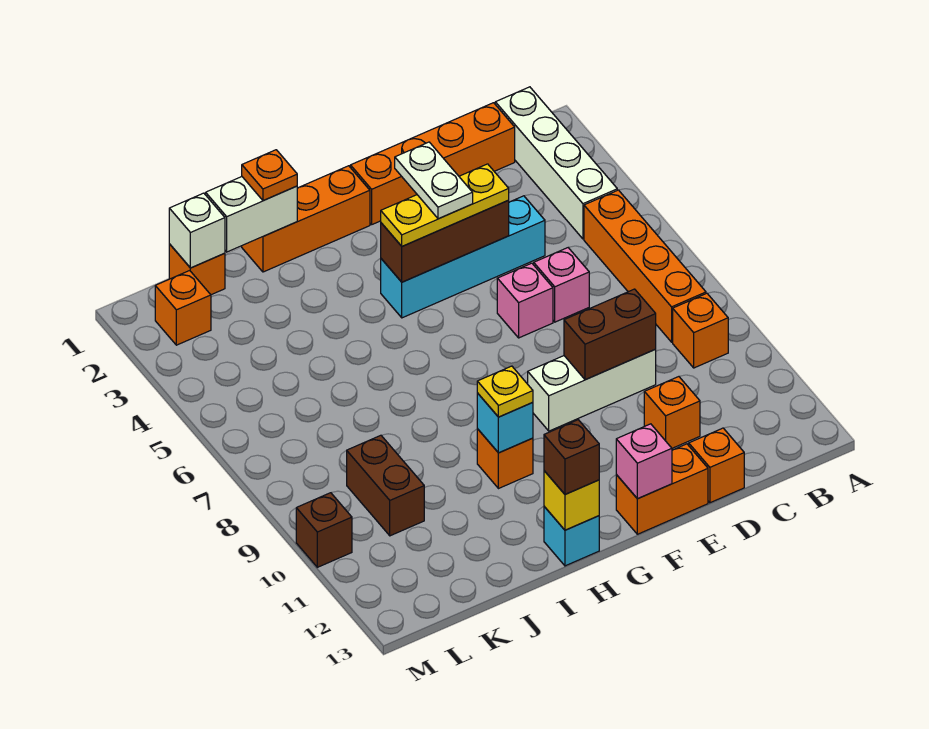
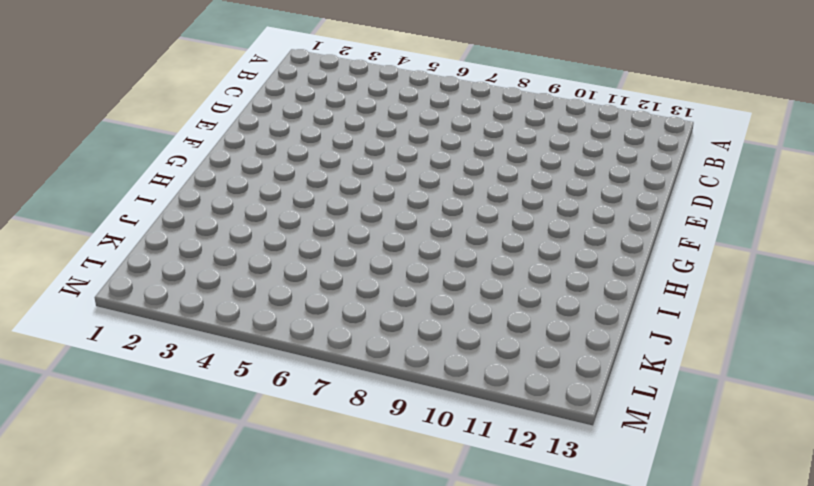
none -> white 1x4 brick [495,87,617,239]
none -> orange 1x4 brick [584,190,706,342]
none -> orange 1x1 brick [673,293,728,368]
none -> orange 1x4 brick [350,103,515,224]

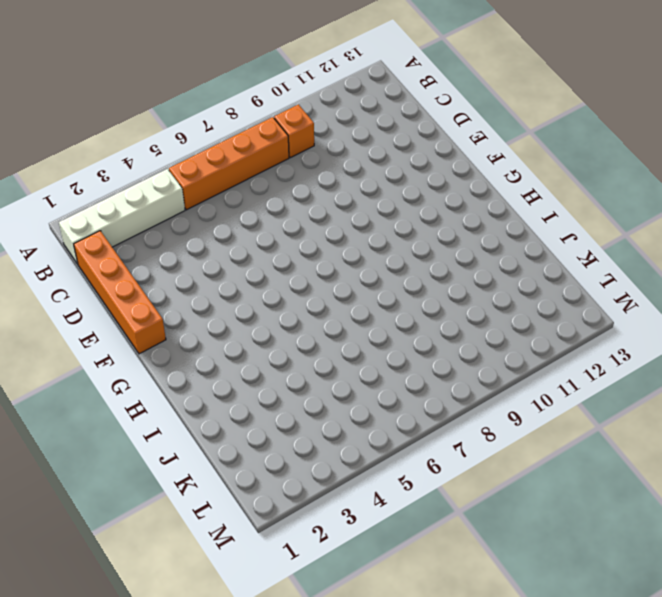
none -> cyan 1x4 brick [381,196,545,318]
none -> pink 1x1 brick [534,248,589,322]
none -> white 1x3 brick [528,349,656,431]
none -> orange 1x1 brick [644,377,700,448]

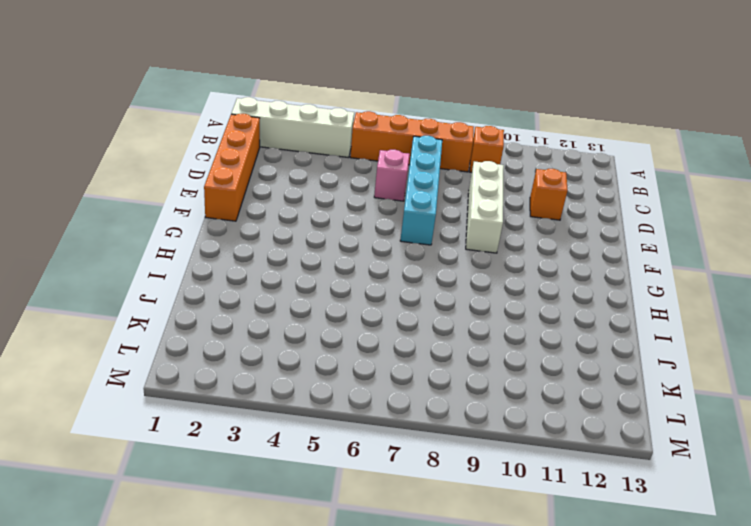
cyan 1x4 brick [400,136,442,245] -> cyan 1x4 brick moved to [381,196,545,318]
none -> orange 1x1 brick [689,428,744,503]
none -> pink 1x1 brick [497,263,553,338]
none -> orange 1x2 brick [616,444,708,534]
none -> orange 1x3 brick [242,166,370,272]

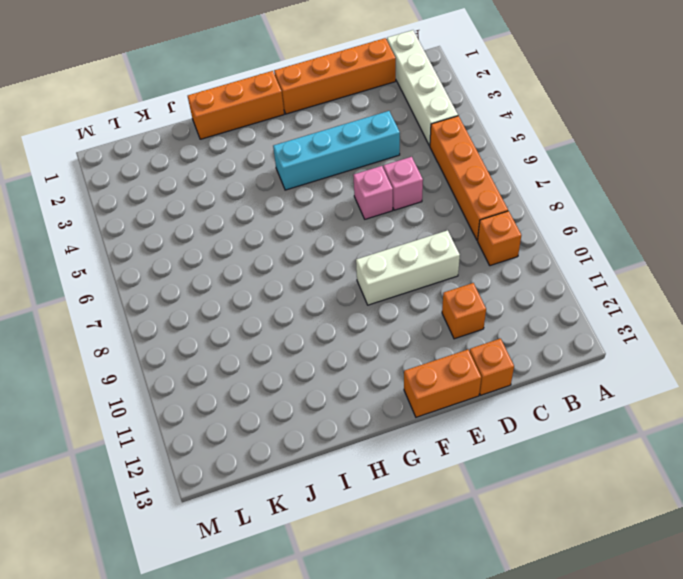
none -> orange 1x1 brick [477,429,533,489]
none -> cyan 1x1 brick [544,507,599,566]
none -> orange 1x1 brick [169,244,225,295]
none -> brown 1x2 brick [347,435,424,536]

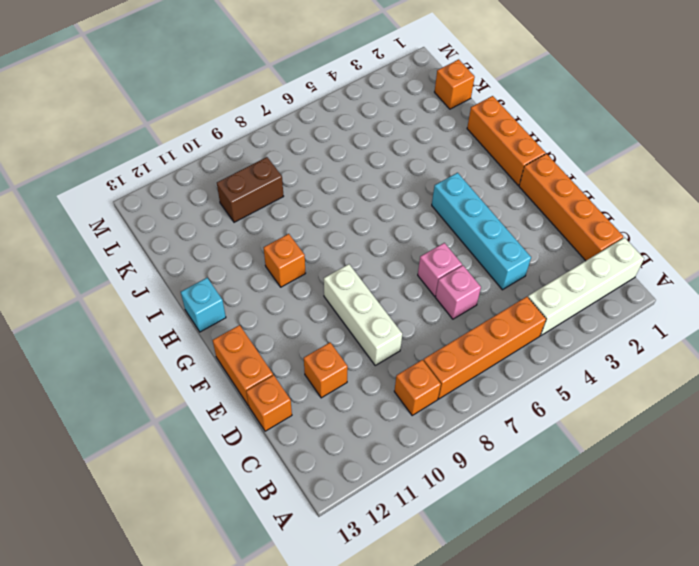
none -> orange 1x1 brick [155,271,211,345]
none -> brown 1x1 brick [296,493,352,567]
none -> brown 1x2 brick [564,289,656,380]
none -> brown 1x3 brick [381,200,509,282]

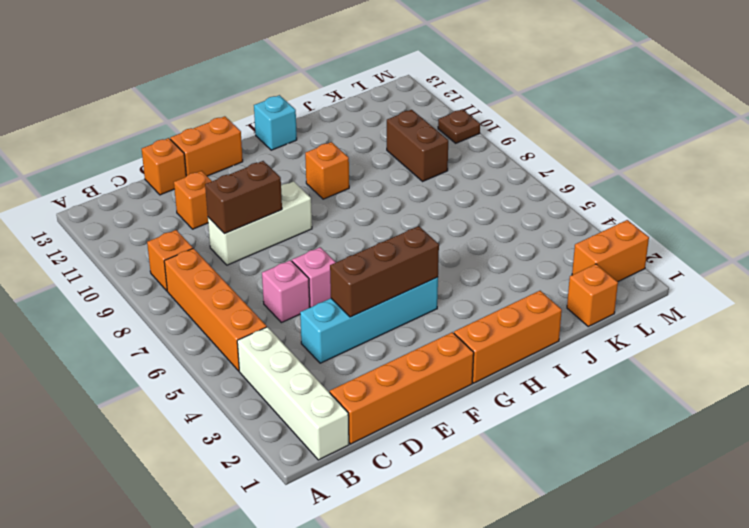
orange 1x2 brick [572,220,649,282] -> orange 1x1 brick [155,271,211,345]
brown 1x1 plate [438,109,480,143] -> brown 1x1 brick [296,493,352,567]
none -> pink 1x1 brick [616,424,672,499]
none -> cyan 1x1 brick [477,393,533,453]
none -> yellow 1x1 brick [544,471,599,530]
none -> white 1x2 brick [206,177,297,252]

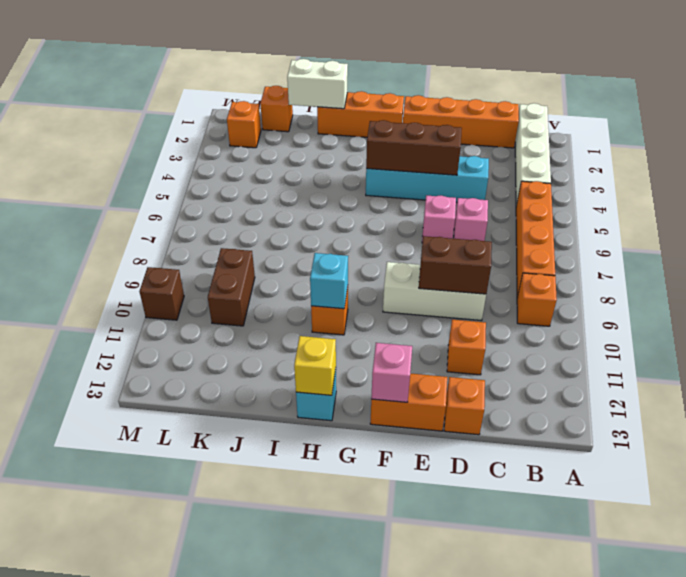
none -> white 1x1 brick [169,193,225,268]
none -> yellow 1x3 plate [381,164,509,246]
none -> yellow 1x1 plate [477,366,533,417]
none -> brown 1x1 brick [544,420,599,494]

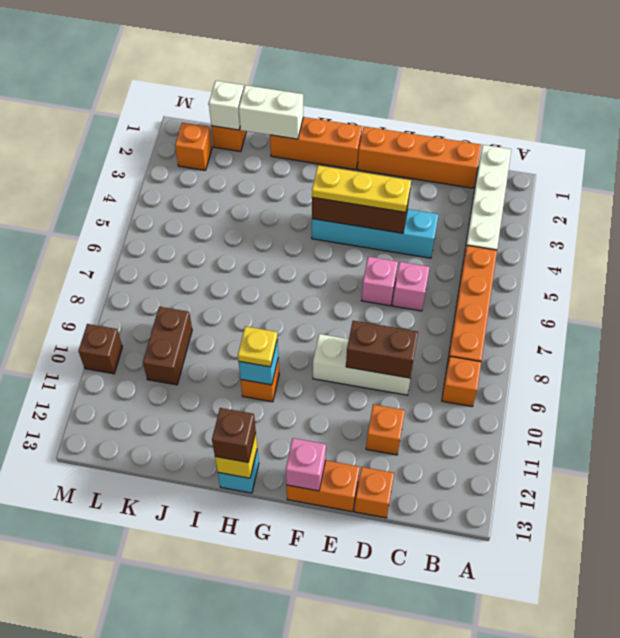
none -> orange 1x1 plate [242,150,297,201]
none -> white 1x2 plate [395,142,473,219]

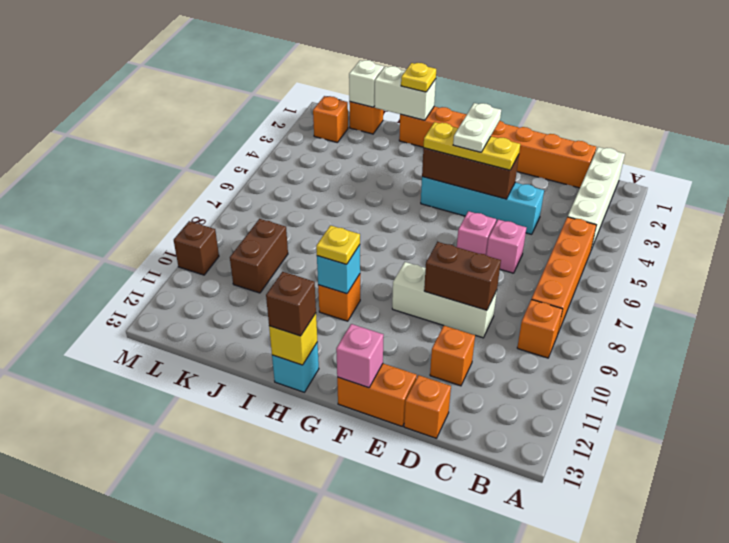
yellow 1x1 plate [401,63,436,92] -> orange 1x1 plate [242,150,297,201]

